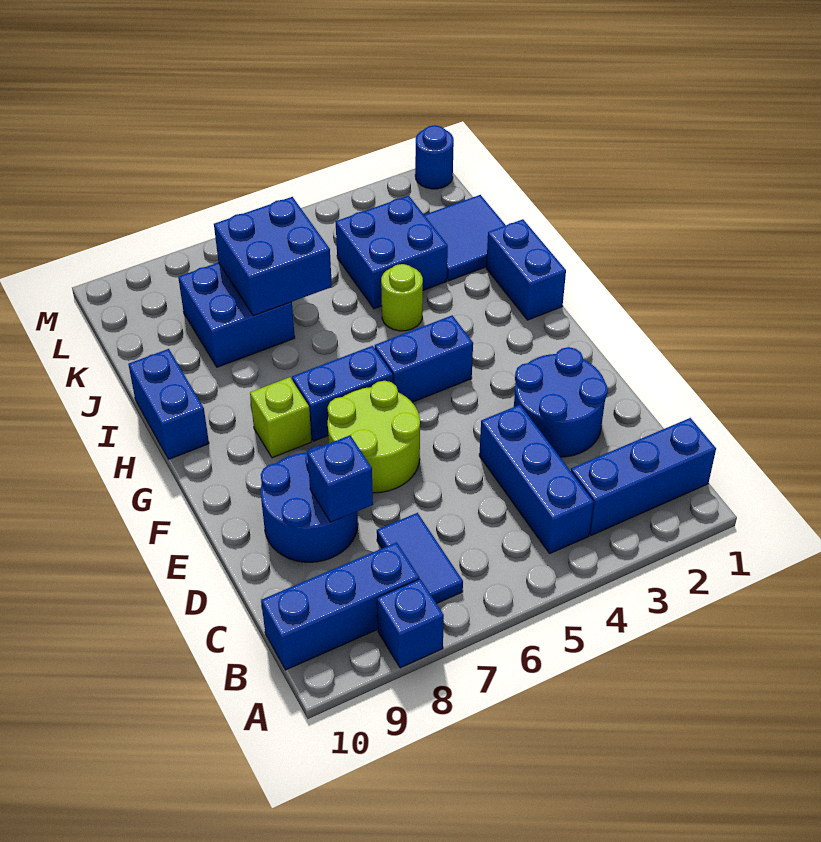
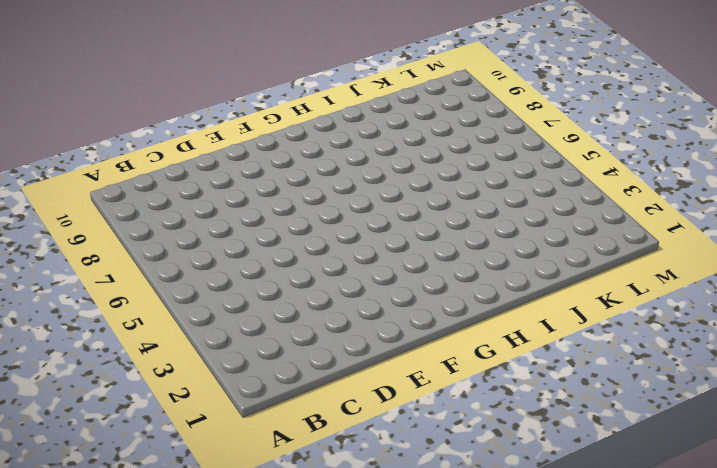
none -> blue 1x1 brick [377,579,444,668]
none -> blue 1x3 brick [571,418,716,535]
none -> blue 1x3 brick [479,405,594,553]

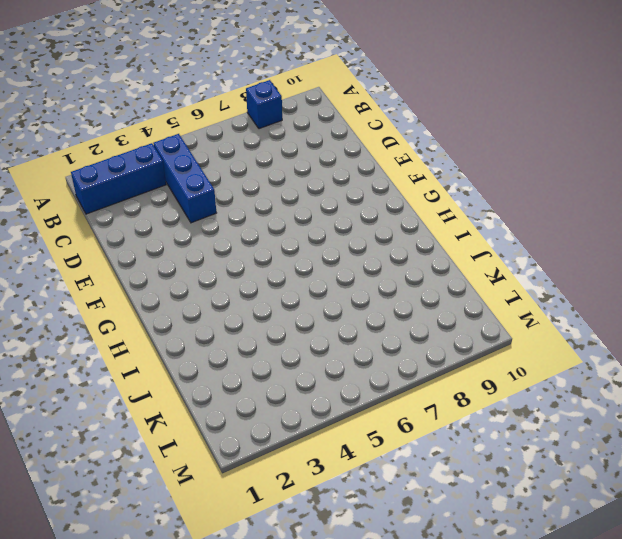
none -> blue 1x2 tile [377,513,463,603]
none -> blue 1x3 brick [261,542,419,670]
none -> blue 2x2 round brick [514,347,608,457]

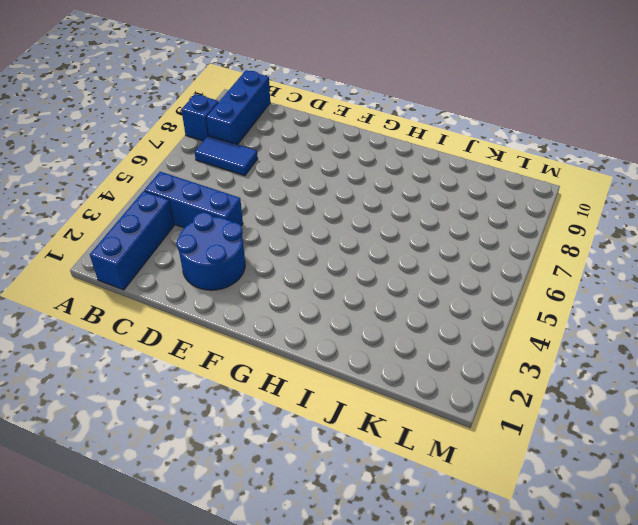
none -> blue 2x2 round brick [261,446,358,562]
none -> lime 2x2 round brick [328,381,420,493]
none -> blue 1x2 brick [375,315,473,402]

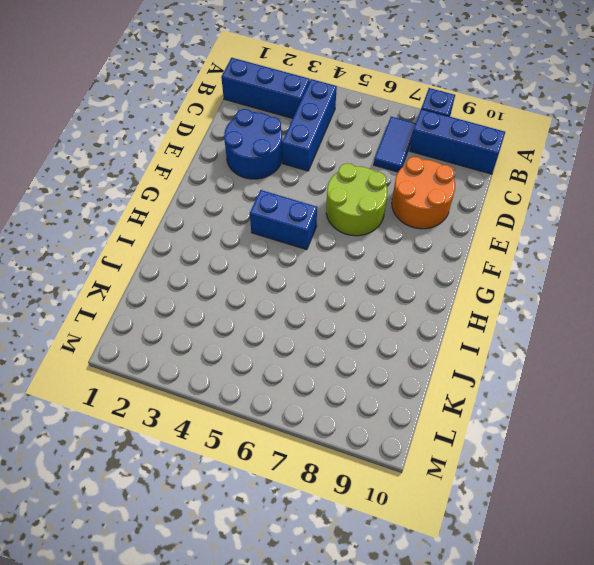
orange 2x2 round brick [392,157,455,229] -> blue 2x2 round brick [261,446,358,562]
none -> blue 1x2 brick [292,346,393,441]
none -> lime 1x1 brick [250,377,312,458]
none -> blue 1x2 brick [486,219,566,320]

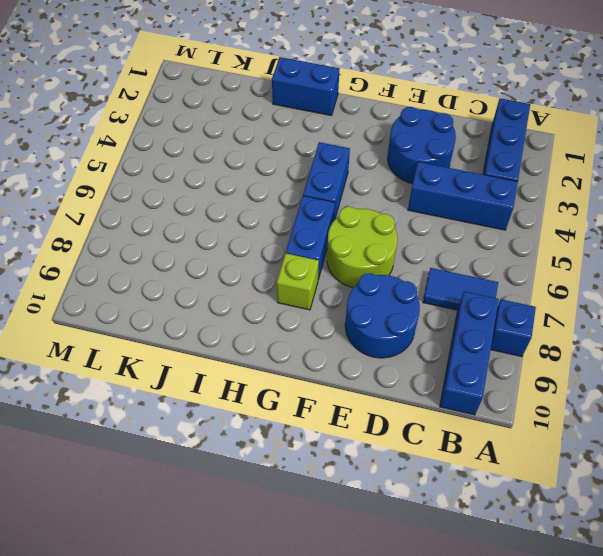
none -> blue 1x2 brick [128,349,209,459]
none -> lime 1x1 round brick [381,264,423,331]
none -> blue 2x2 tile [425,195,506,281]

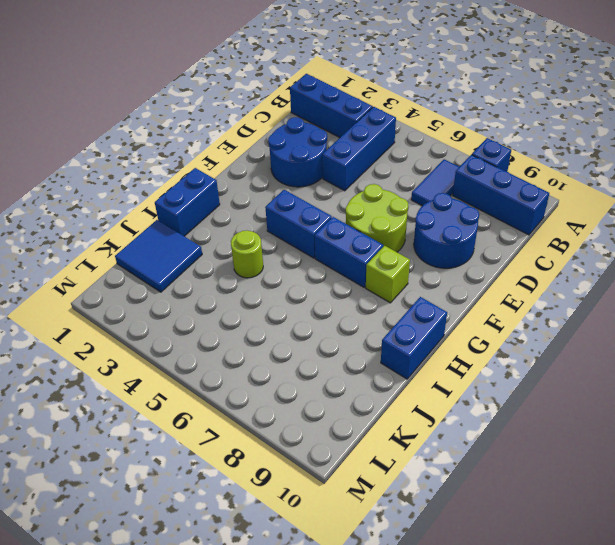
none -> blue 2x2 brick [336,196,448,309]
none -> blue 2x2 brick [178,262,295,367]
none -> blue 1x1 round brick [415,125,454,189]

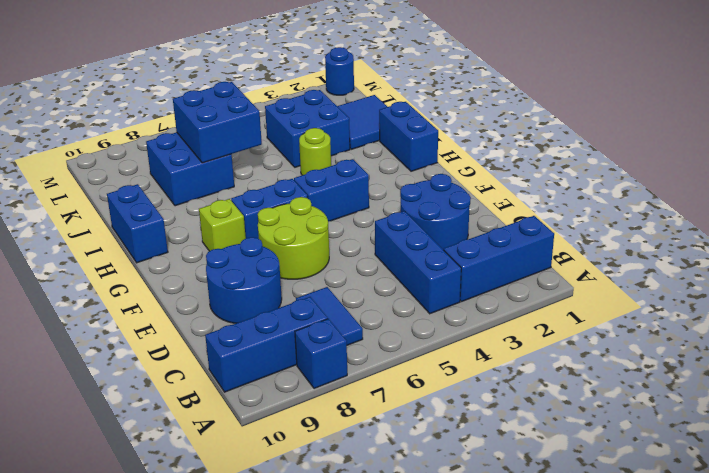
none -> blue 1x1 brick [307,435,373,522]

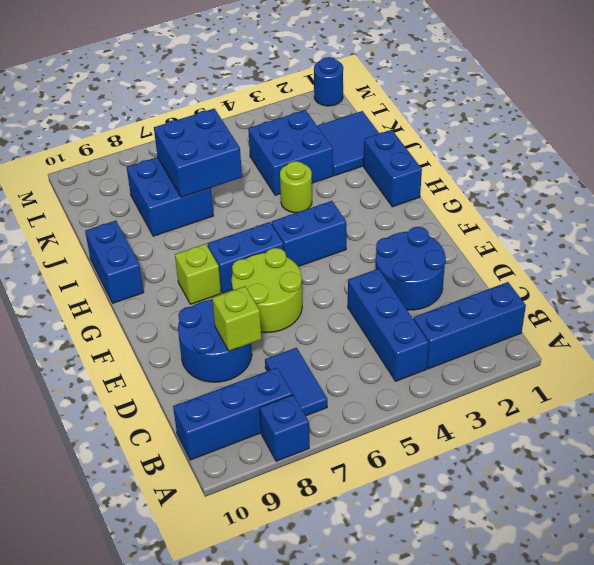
lime 1x1 brick [212,286,261,351] -> blue 1x1 brick [307,435,373,522]

